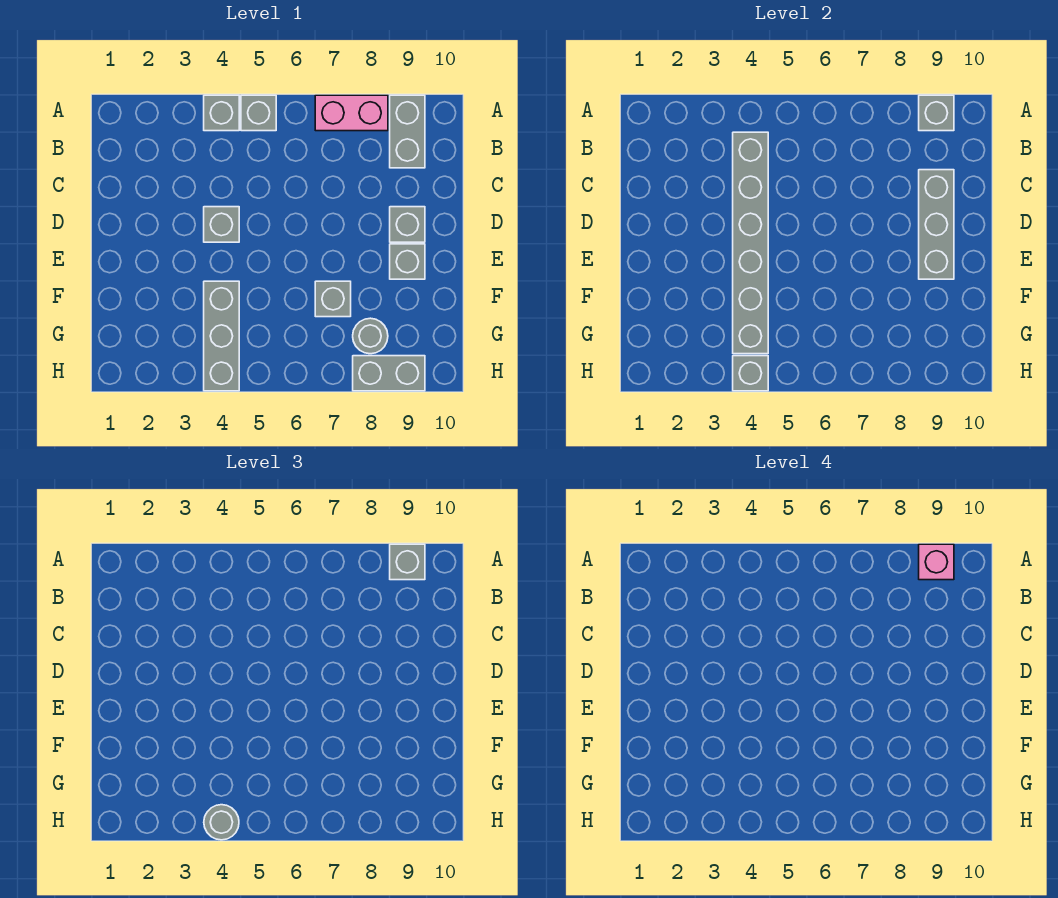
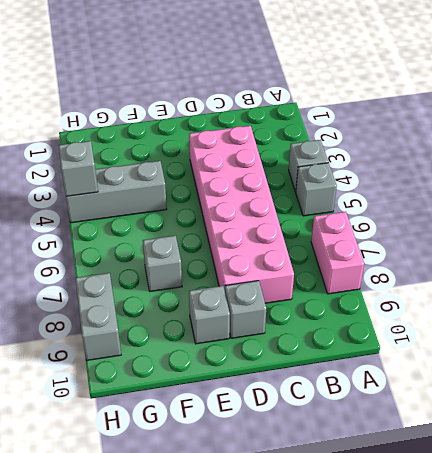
pink 2x6 brick [189,126,294,303] -> grey 1x1 brick [204,207,239,242]
none -> grey 1x2 brick [390,95,425,168]
none -> grey 1x1 round brick [353,318,388,354]
none -> grey 1x1 brick [919,95,954,131]

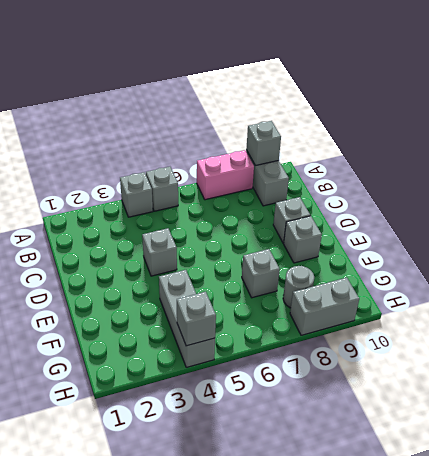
none -> grey 1x6 brick [733,132,768,354]
none -> grey 1x3 brick [919,170,954,279]
none -> grey 1x1 brick [390,544,425,580]

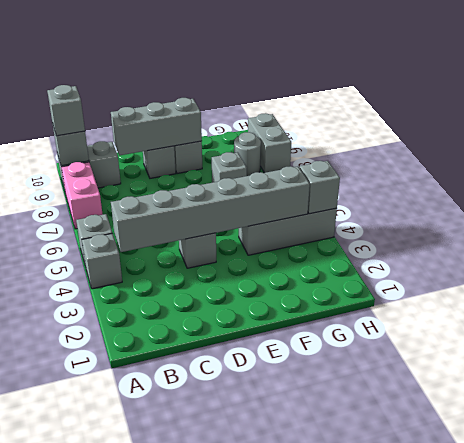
none -> grey 1x1 round brick [204,805,239,840]
none -> pink 1x1 brick [919,544,954,580]

